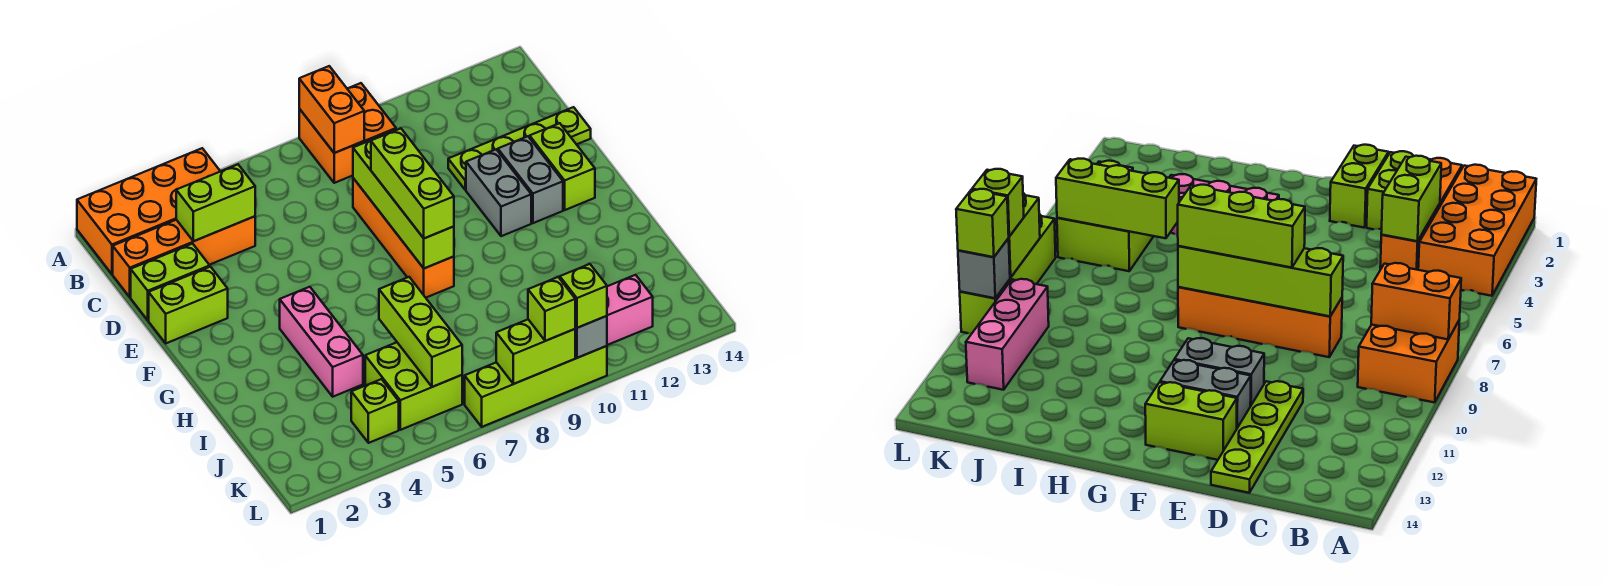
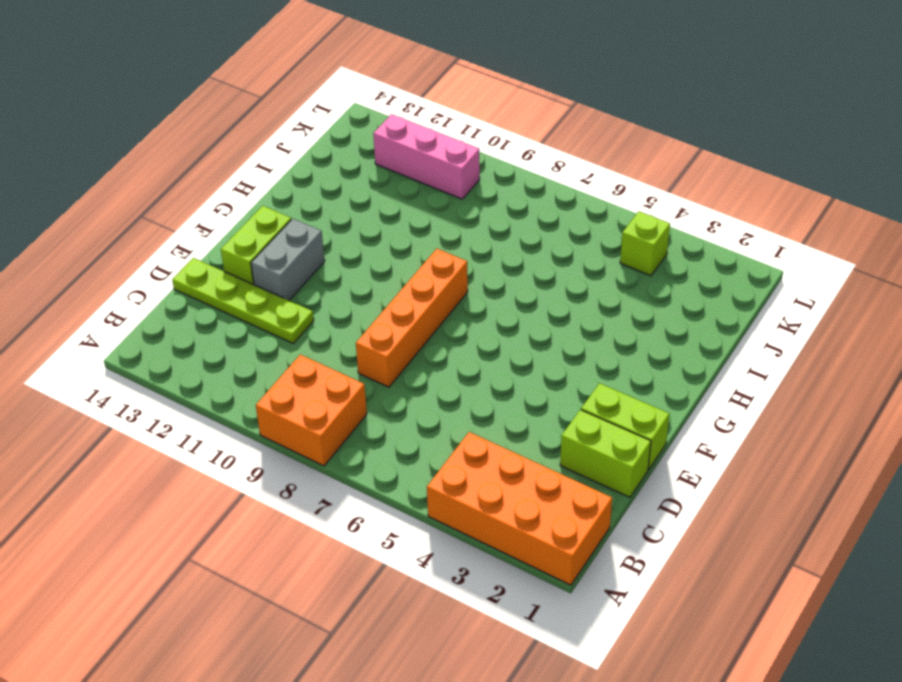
none -> orange 1x4 brick [113,216,255,297]
none -> grey 1x2 brick [466,149,531,236]
none -> pink 1x3 brick [280,287,363,397]

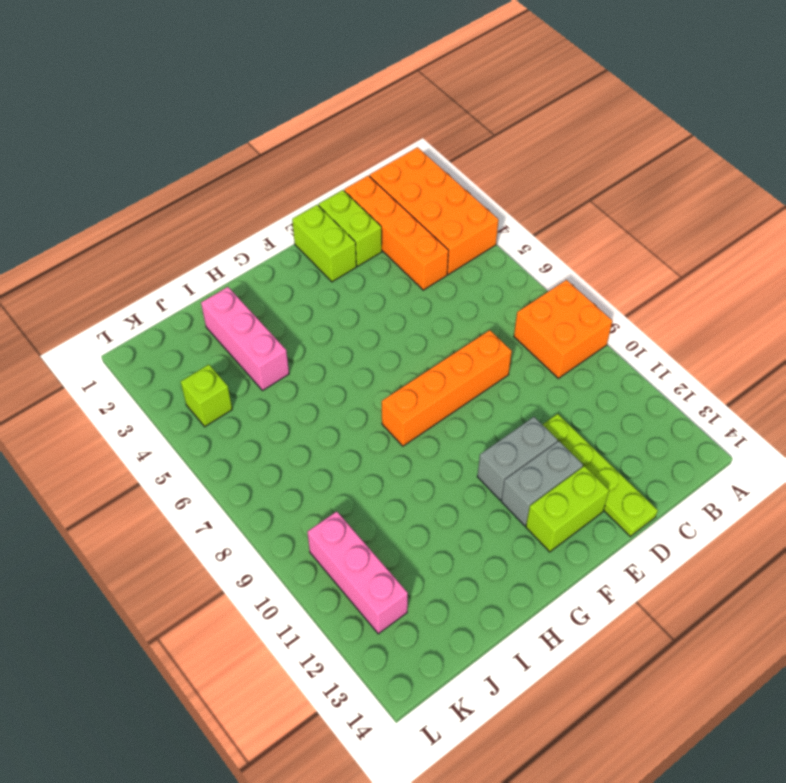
pink 1x3 brick [201,287,289,391] -> pink 1x3 brick turned to [280,287,363,397]
none -> lime 2x2 brick [365,342,462,430]
none -> lime 1x4 brick [465,346,607,427]
none -> orange 1x2 brick [299,66,364,153]

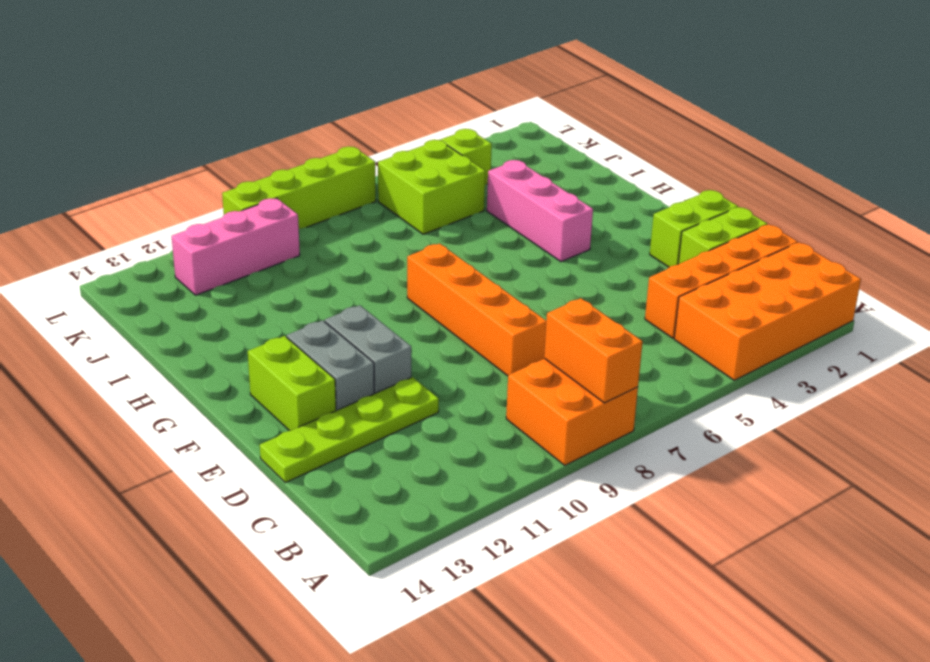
none -> lime 1x2 brick [176,165,255,241]
none -> lime 1x4 brick [353,135,454,268]
none -> lime 1x3 brick [379,277,462,387]

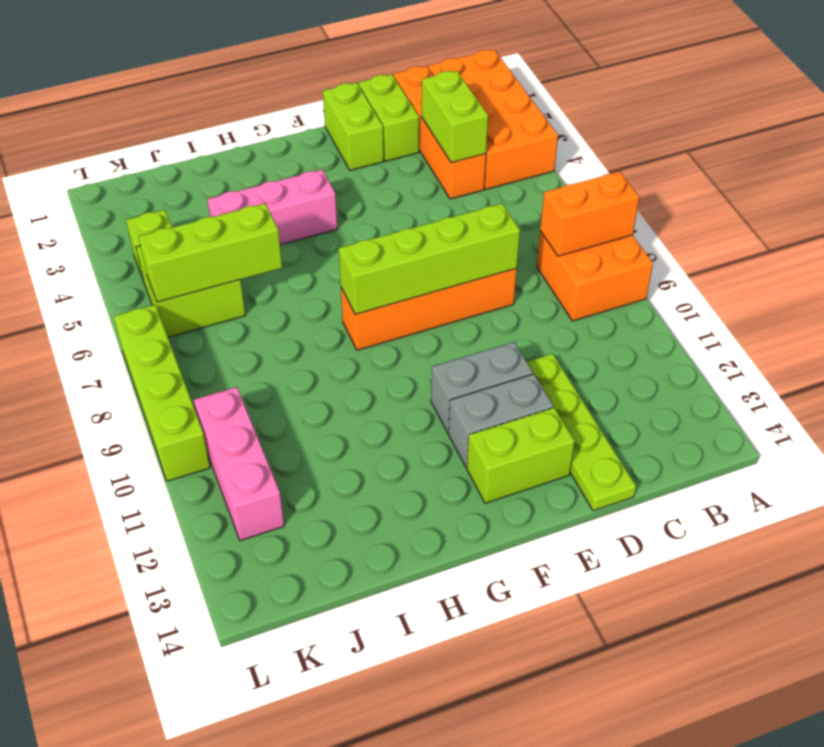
none -> lime 1x2 brick [496,320,575,384]
none -> grey 1x1 brick [575,316,607,358]
none -> lime 1x3 brick [371,128,454,238]

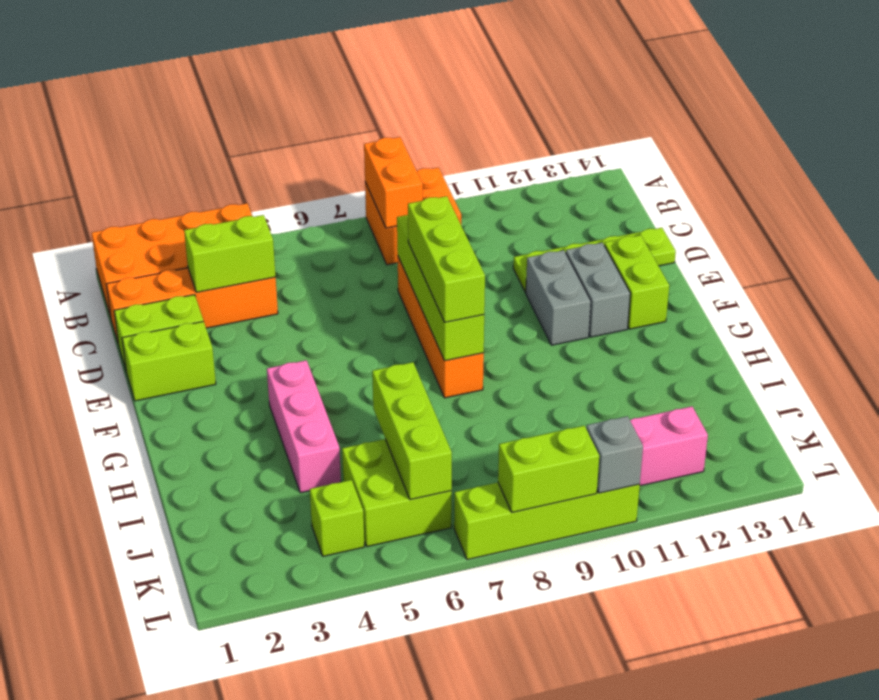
none -> lime 1x1 brick [528,277,576,341]
none -> lime 1x1 brick [560,264,607,328]

